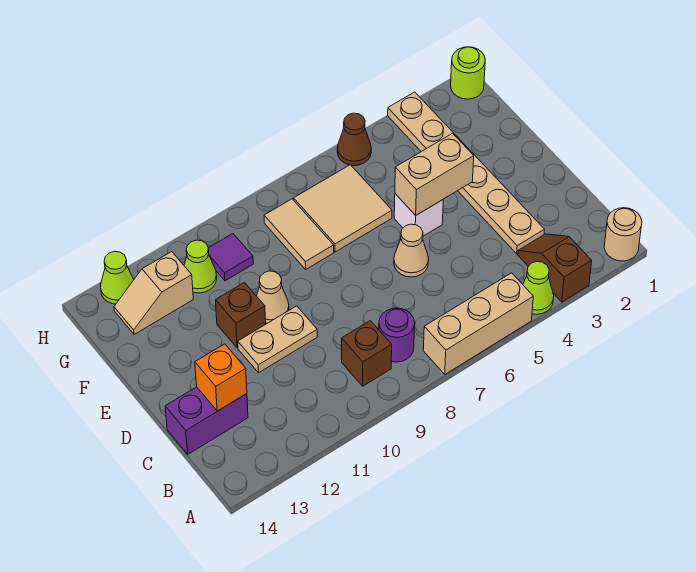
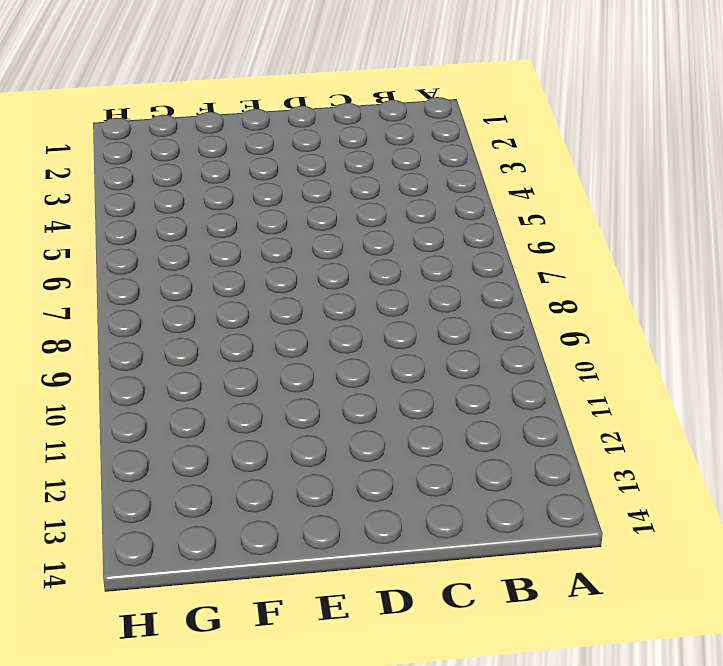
none -> tan 1x1 round brick [604,208,642,261]
none -> brown 1x2 slope [518,234,592,302]
none -> lime 1x1 cone [523,262,554,314]

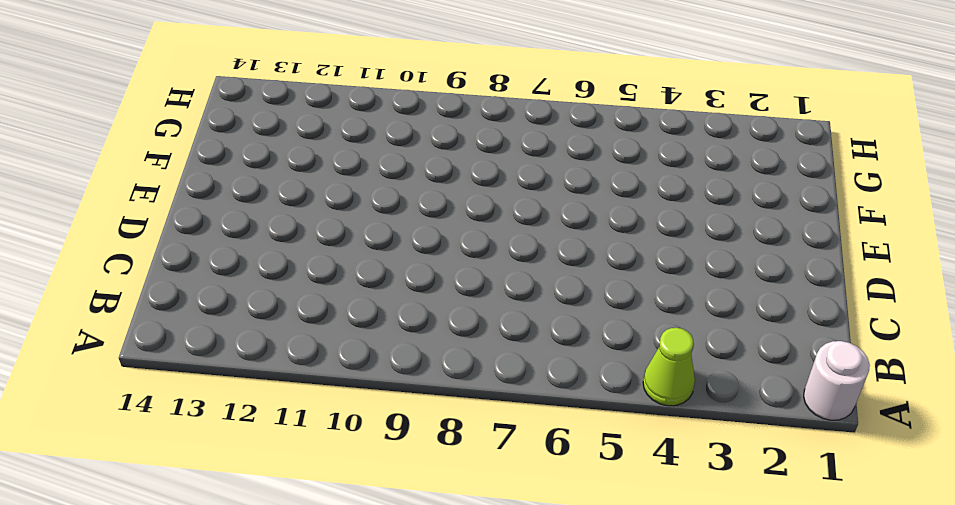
white 1x1 round brick [804,341,870,420] -> tan 1x1 round brick [604,208,642,261]
none -> brown 1x2 slope [518,234,592,302]
none -> tan 1x3 brick [423,273,533,374]
none -> purple 1x1 round brick [379,308,415,362]

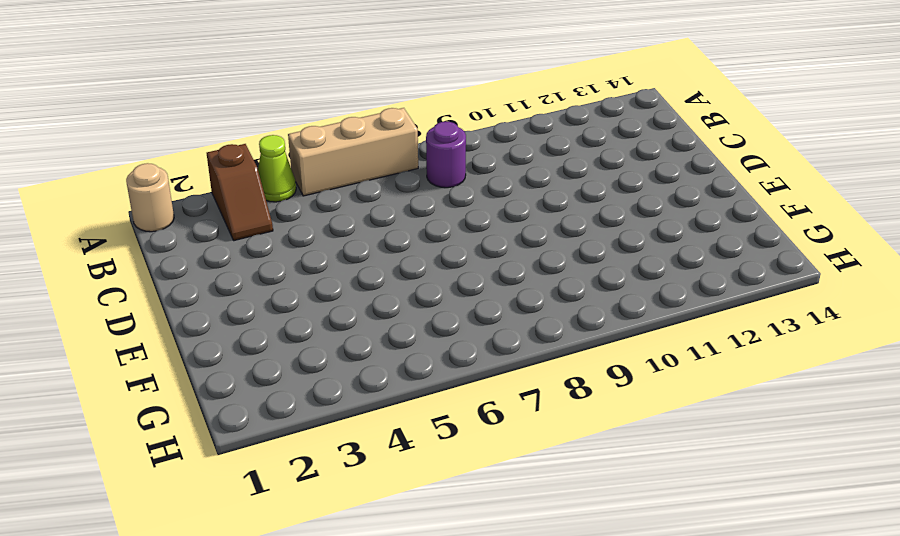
none -> brown 1x1 brick [342,321,392,386]
none -> tan 1x6 plate [388,92,544,254]
none -> purple 1x2 brick [165,387,248,454]

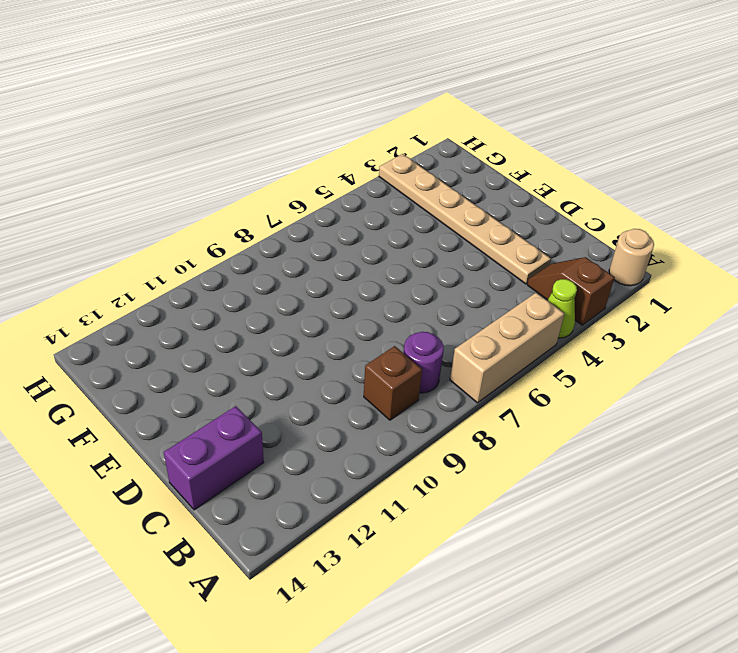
none -> tan 1x1 cone [394,224,429,277]
none -> tan 1x2 plate [238,306,317,373]
none -> white 1x1 brick [394,194,443,236]

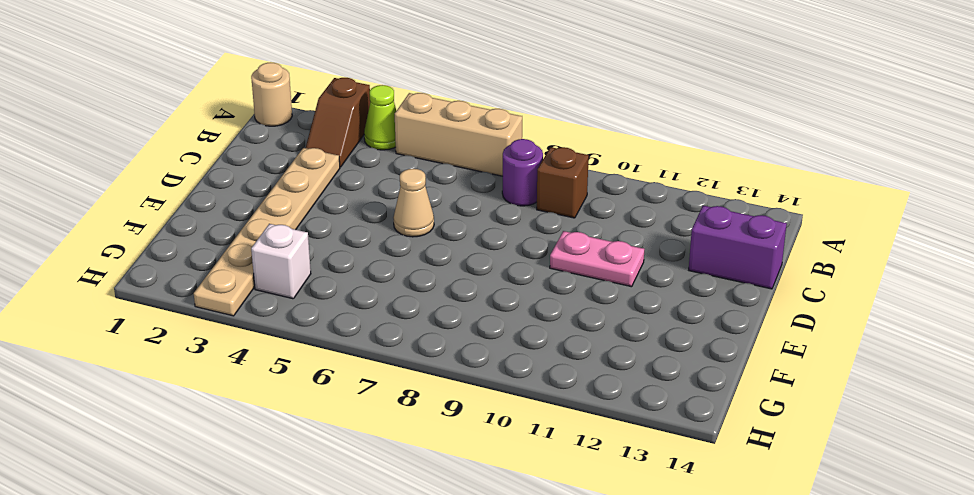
pink 1x2 plate [550,231,644,287] -> tan 1x2 plate [238,306,317,373]
white 1x1 brick [251,224,311,299] -> white 1x1 brick moved to [394,194,443,236]
none -> tan 1x1 cone [257,271,289,323]
none -> brown 1x1 brick [216,283,266,348]
none -> tan 2x2 tile [294,165,392,252]

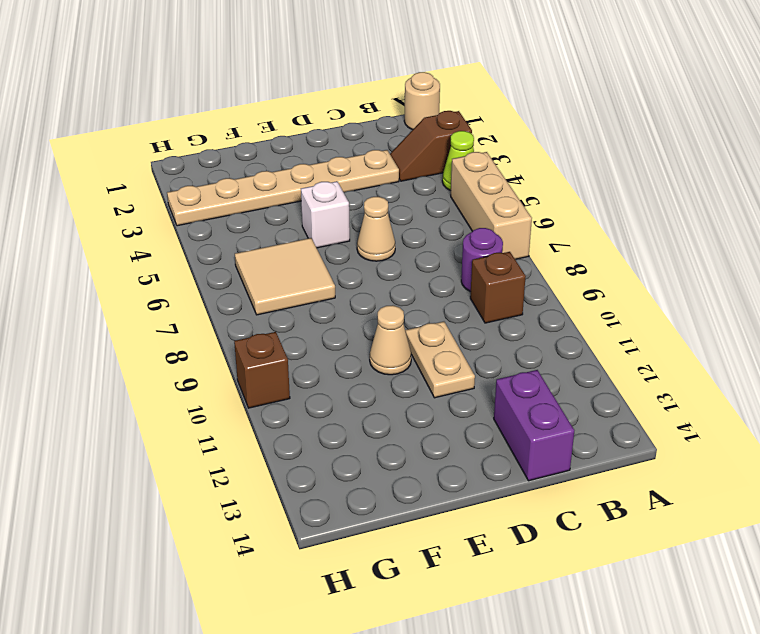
brown 1x1 brick [234,332,290,408] -> brown 1x1 brick moved to [216,283,266,348]
none -> tan 1x2 tile [264,199,334,269]
none -> purple 1x1 tile [208,234,253,281]
none -> lime 1x1 cone [184,240,217,293]

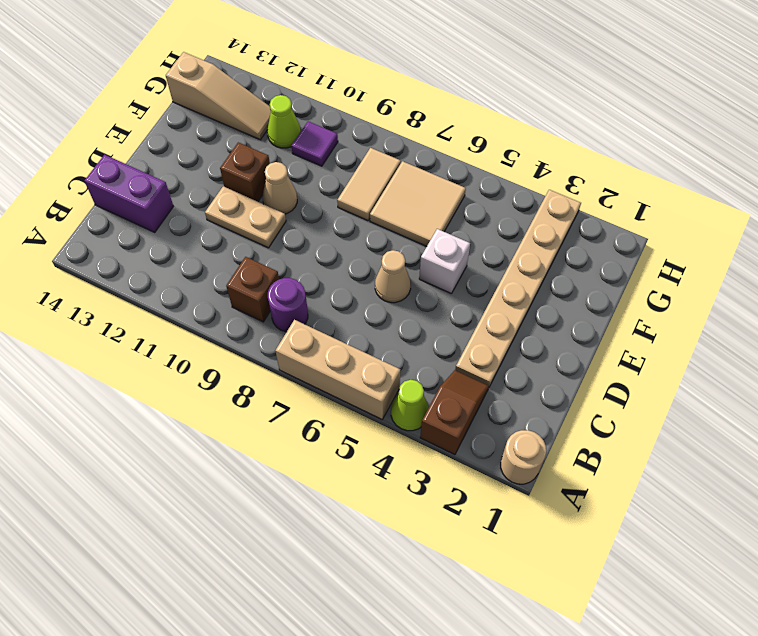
tan 1x3 slope [166,52,271,140] -> tan 1x2 slope [114,252,193,334]
none -> lime 1x1 round brick [451,47,485,99]
none -> brown 1x1 cone [337,113,371,166]
none -> lime 1x1 cone [100,251,134,304]

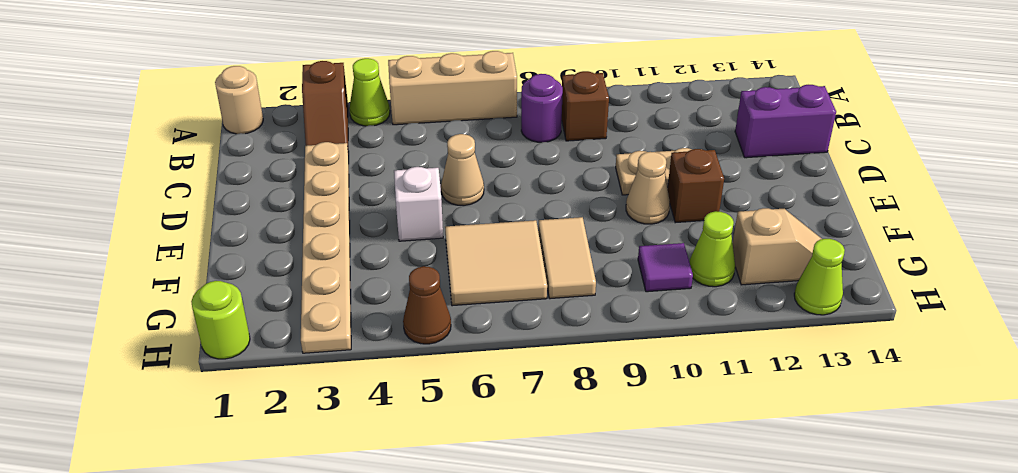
none -> orange 1x1 brick [195,344,247,411]
none -> tan 1x2 brick [395,133,474,215]

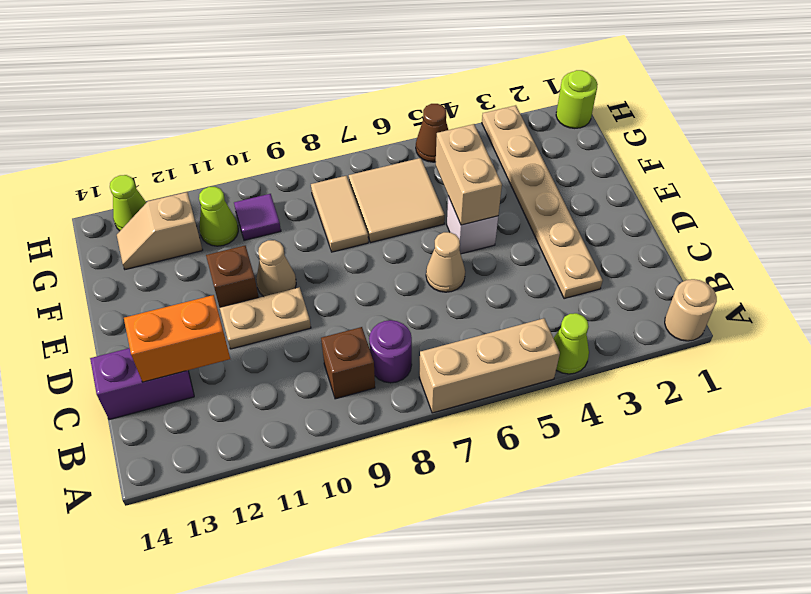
orange 1x2 brick [124,295,230,382] -> orange 1x1 brick [195,344,247,411]
tan 1x2 brick [436,124,502,225] -> tan 1x2 brick turned to [395,133,474,215]
none -> brown 1x2 slope [518,234,592,302]

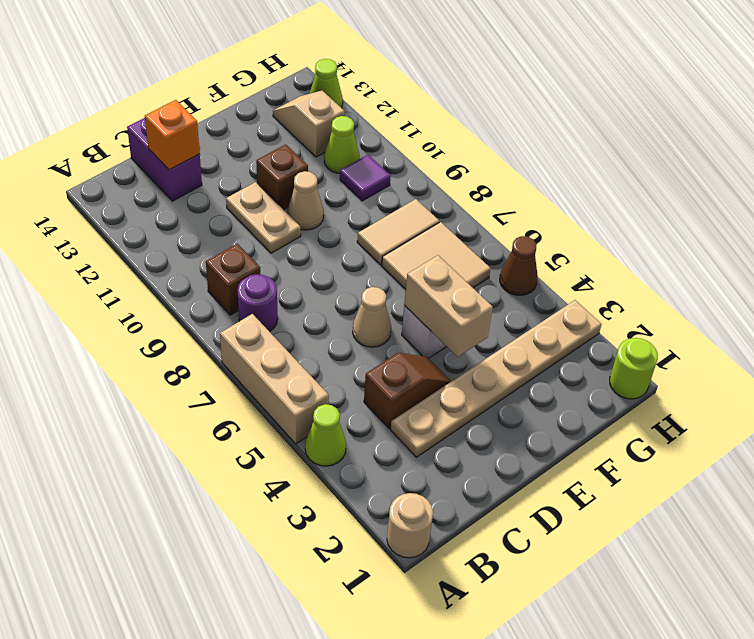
brown 1x2 slope [364,353,451,429] -> brown 1x2 slope moved to [518,234,592,302]

